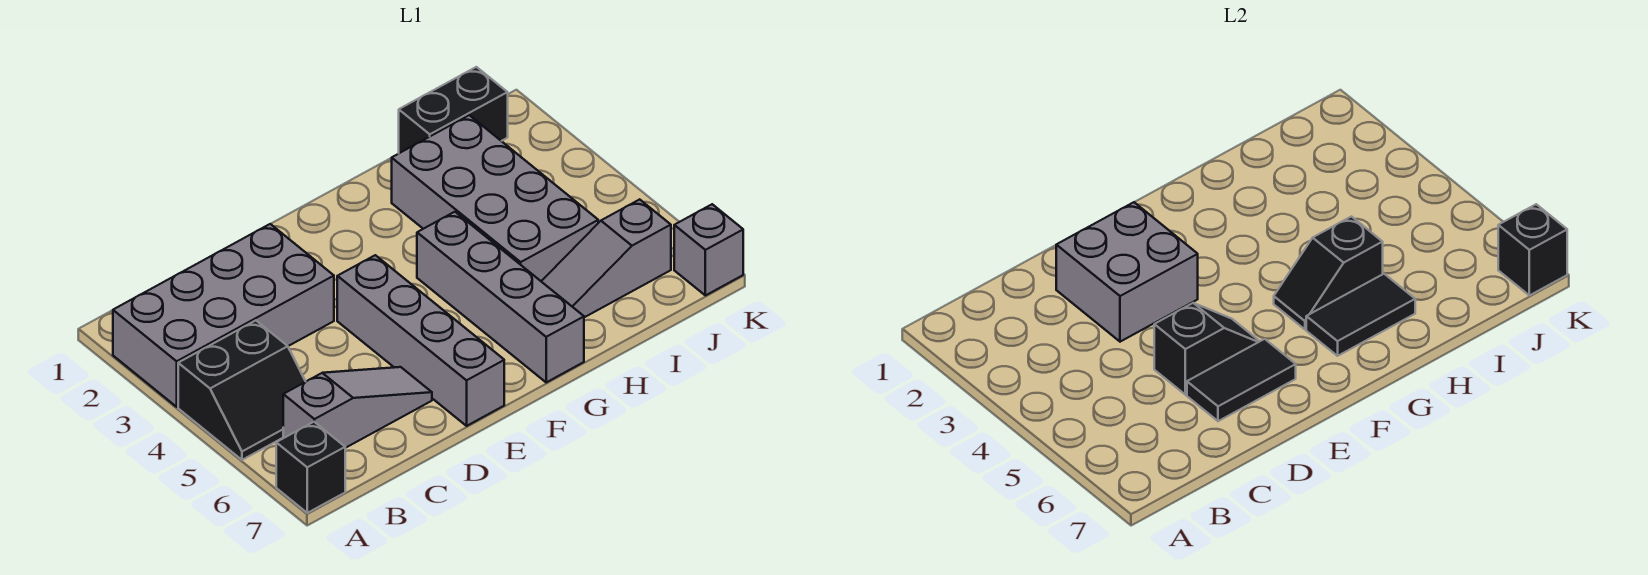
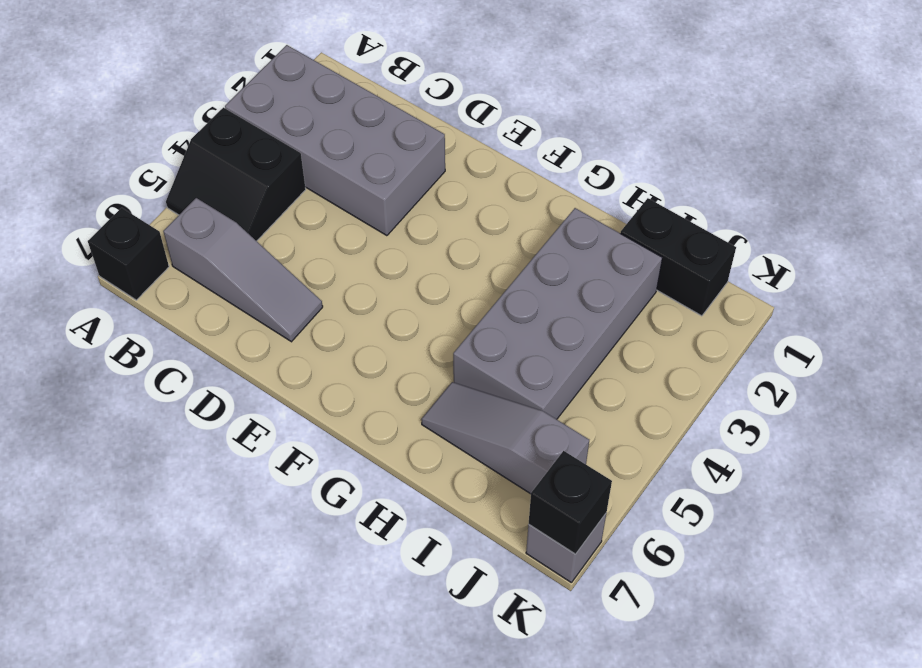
none -> grey 1x4 brick [337,255,504,426]
none -> grey 1x4 brick [417,212,584,382]
none -> grey 2x2 brick [1056,202,1198,342]

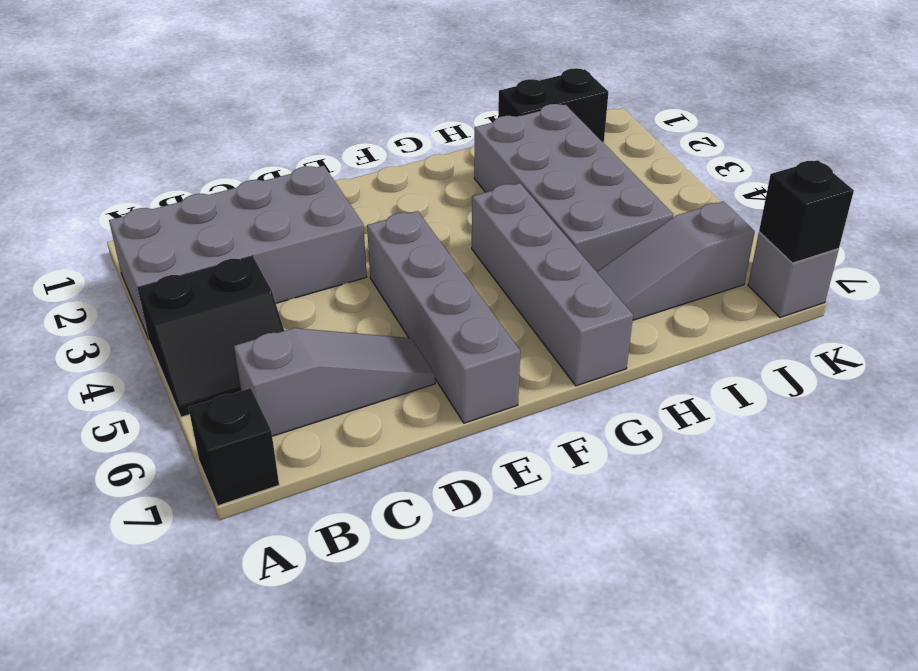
none -> grey 2x2 brick [1056,202,1198,342]
none -> black 1x2 slope [1154,303,1260,395]
none -> black 1x2 tile [1187,339,1296,421]

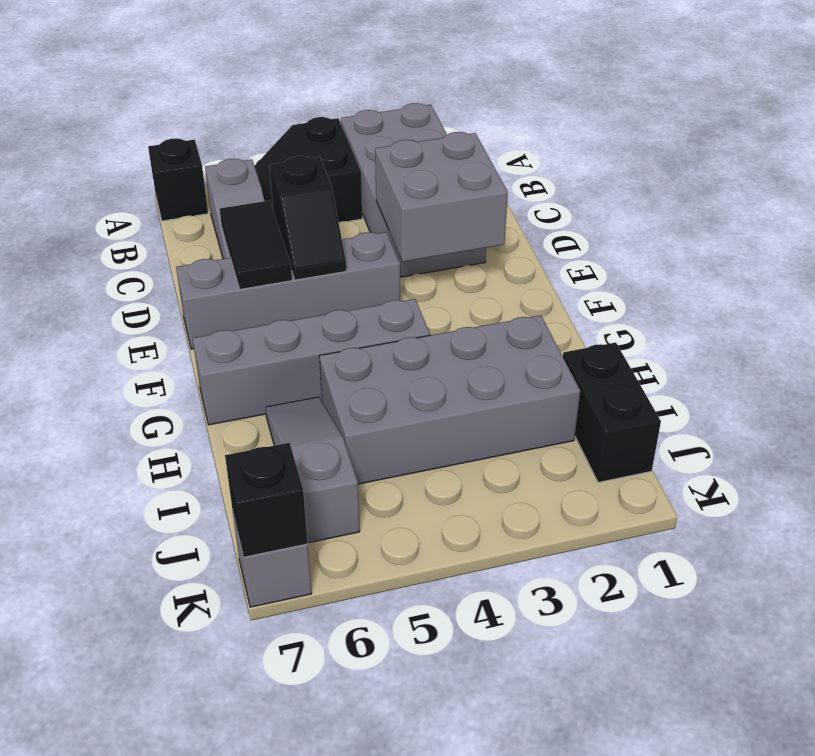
none -> black 1x2 slope [1274,217,1383,329]
none -> black 1x2 tile [1306,274,1415,356]

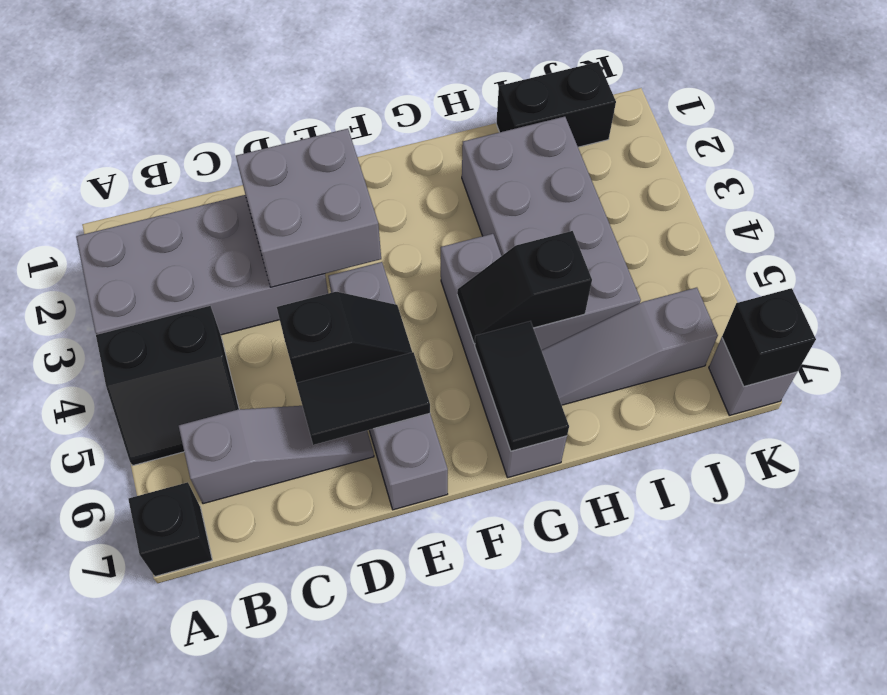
black 1x2 tile [475,321,569,451] -> black 1x2 tile turned to [1306,274,1415,356]

